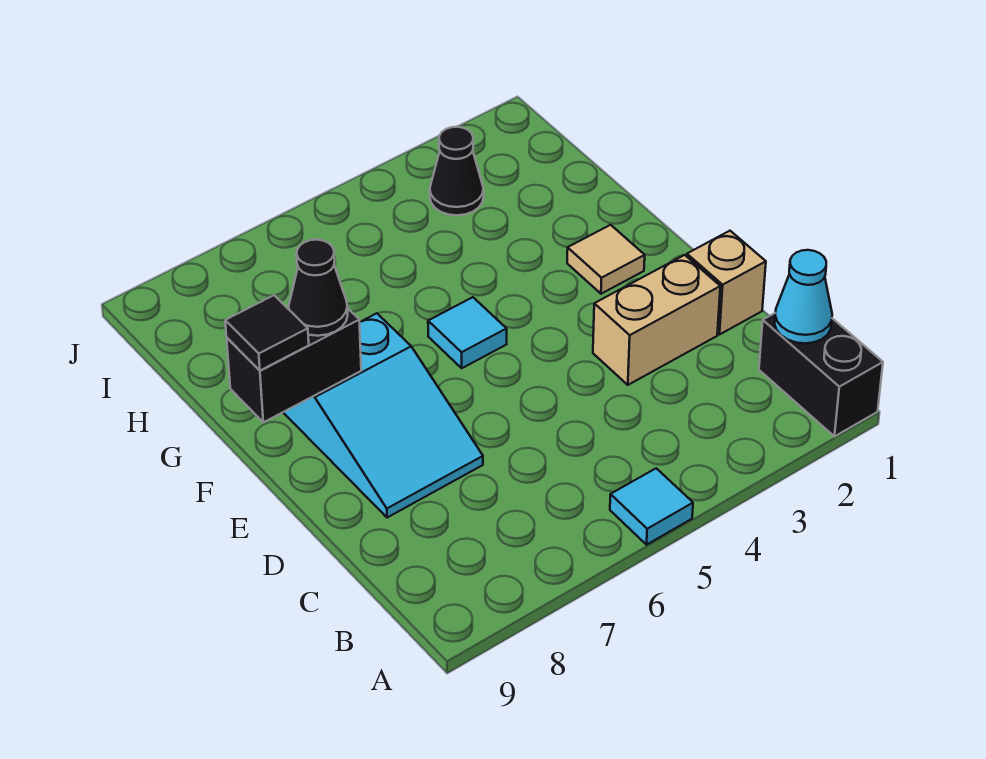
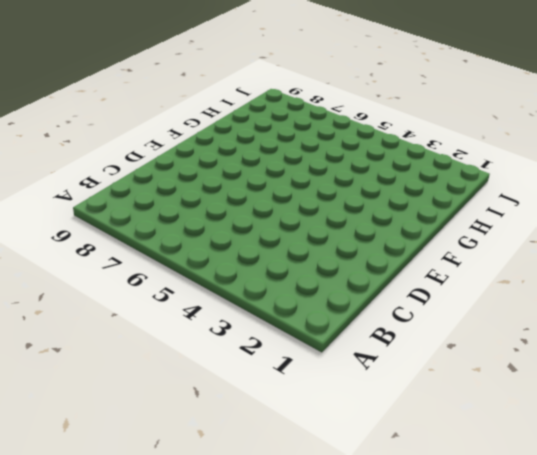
none -> black 1x2 brick [759,313,883,436]
none -> cyan 1x1 tile [610,468,693,545]
none -> tan 1x1 brick [687,231,766,334]

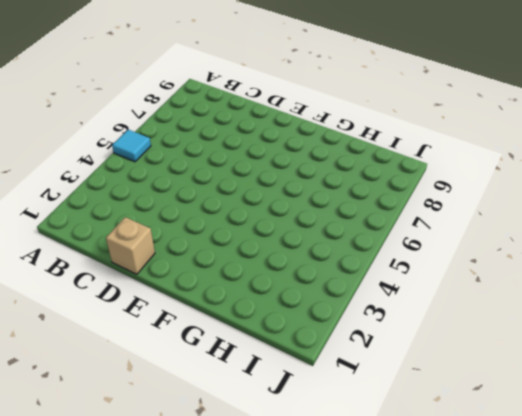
none -> black 1x2 brick [759,313,883,436]
none -> tan 1x2 brick [593,255,720,385]
none -> cyan 2x3 slope [284,313,483,518]

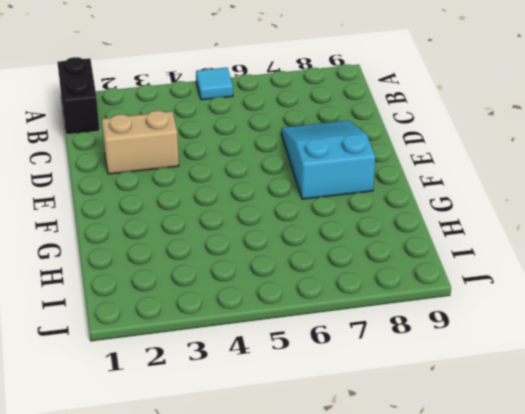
none -> tan 1x1 brick [687,231,766,334]
none -> tan 1x1 tile [567,225,645,294]
none -> cyan 1x1 tile [428,297,507,368]

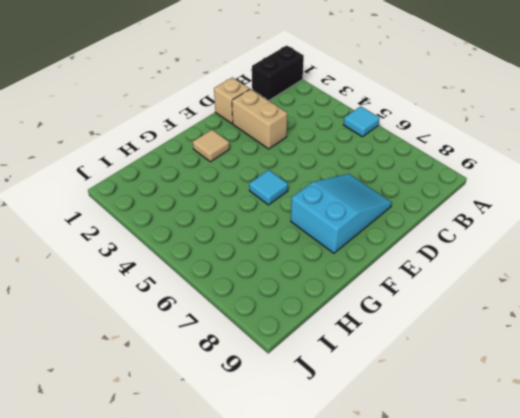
none -> black 1x1 cone [430,127,484,215]
none -> cyan 1x1 cone [775,250,832,343]
none -> black 1x2 brick [227,306,361,422]

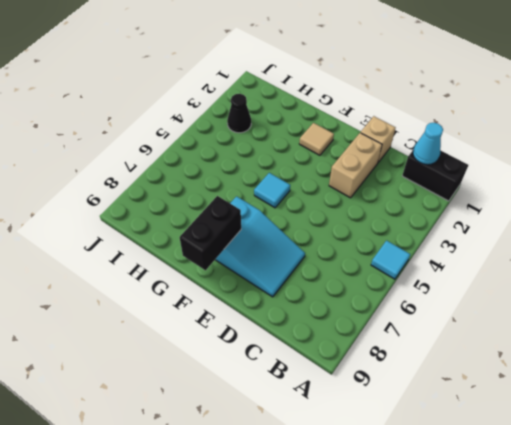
none -> black 1x1 cone [289,240,348,336]
none -> black 1x1 tile [225,295,309,370]

